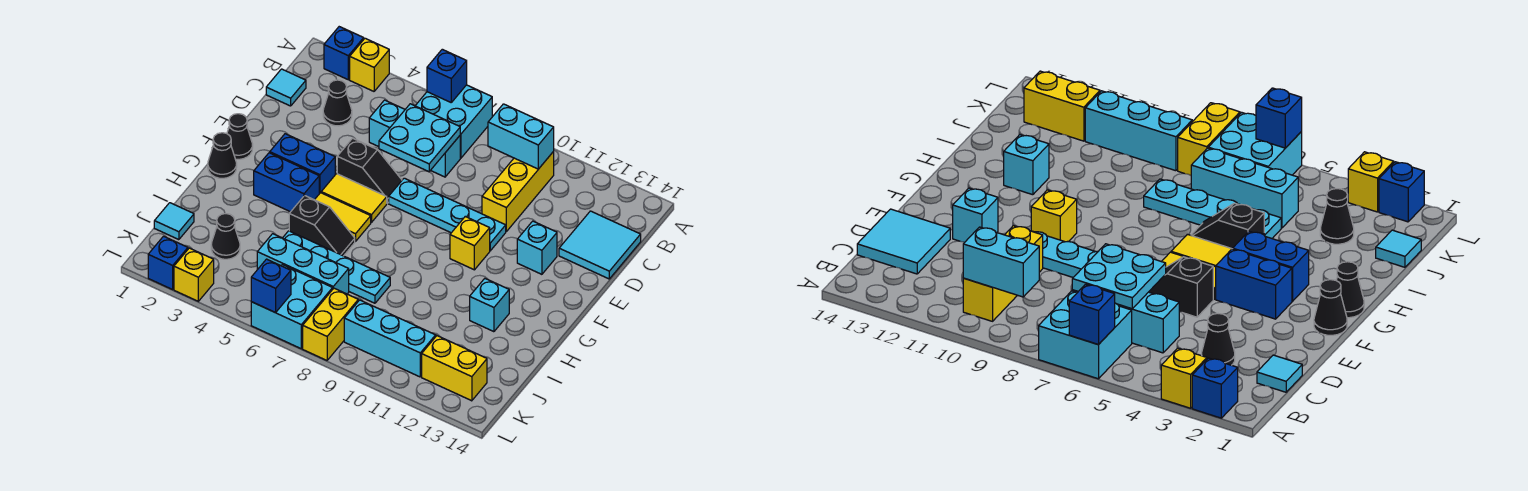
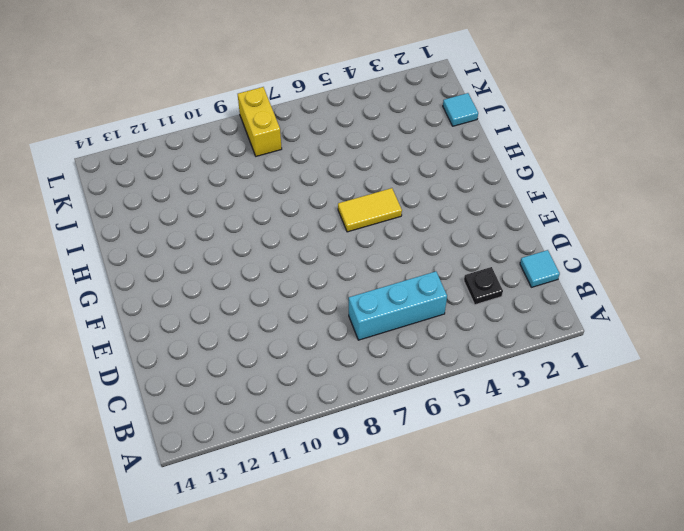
black 1x1 plate [464,267,503,305] -> black 1x1 cone [323,80,352,126]
none -> blue 1x1 brick [324,27,364,80]
none -> yellow 1x1 brick [350,38,389,91]
none -> cyan 2x2 brick [415,85,492,158]
none -> yellow 1x3 brick [482,152,554,231]

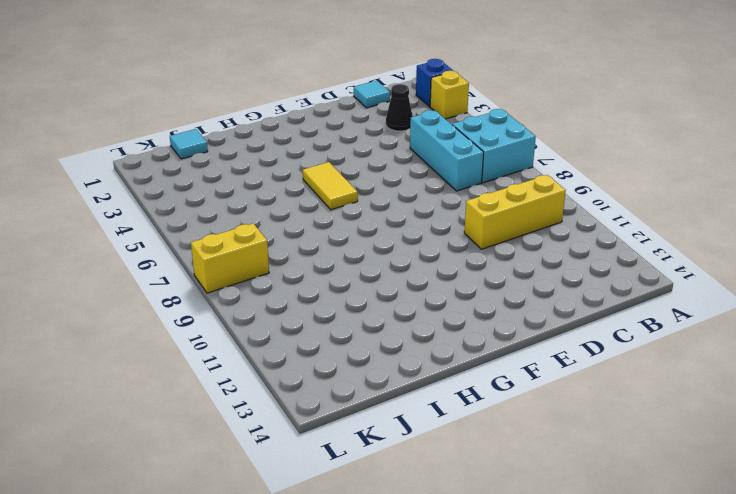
none -> cyan 2x2 tile [559,211,641,279]
none -> black 1x2 slope [337,138,402,203]
none -> cyan 1x4 plate [389,178,506,251]
none -> cyan 1x1 brick [517,221,557,274]

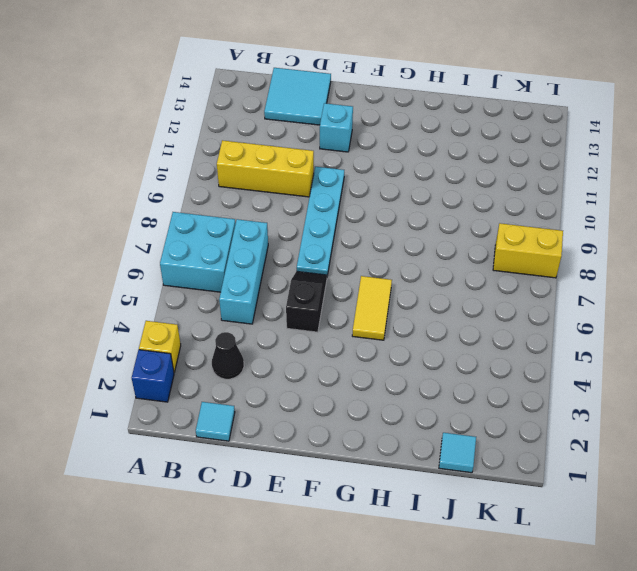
none -> black 1x1 cone [227,114,253,159]
none -> blue 1x2 brick [270,134,335,194]
none -> yellow 1x2 tile [321,174,387,222]
none -> yellow 1x1 brick [450,217,490,270]

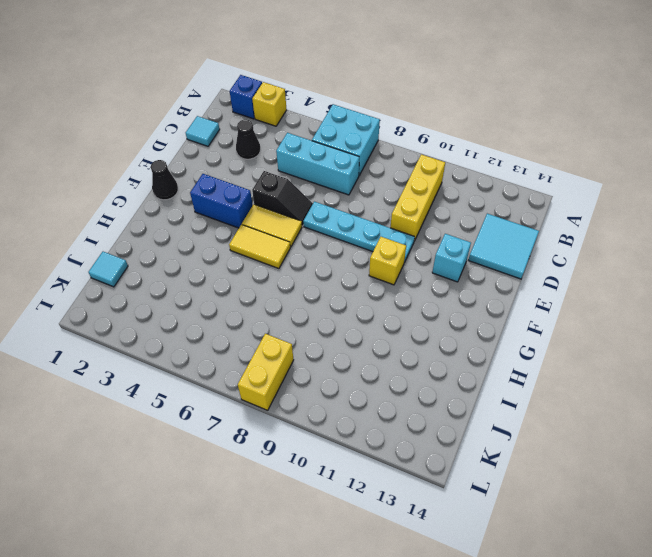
none -> black 1x1 cone [208,133,237,178]
none -> blue 1x2 brick [254,153,319,212]
none -> black 1x2 slope [289,195,355,256]
none -> cyan 1x1 brick [470,279,509,332]

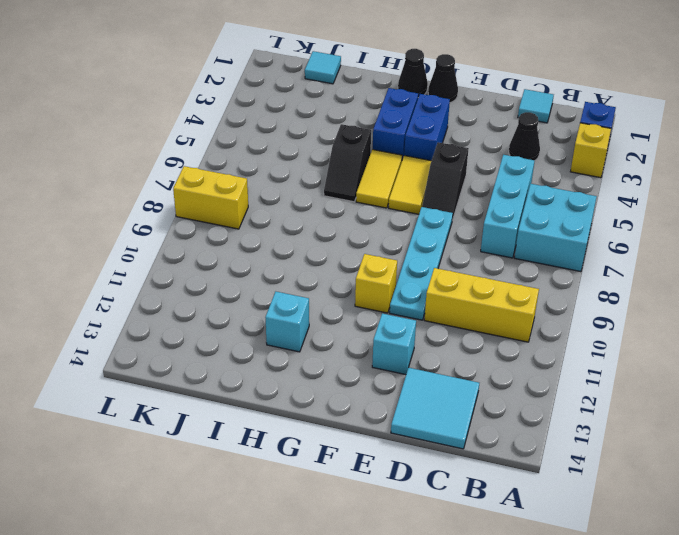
none -> cyan 1x4 plate [283,231,390,303]
none -> black 1x1 cone [211,214,240,259]
none -> cyan 1x3 brick [257,234,349,294]
none -> cyan 2x2 brick [251,265,333,349]

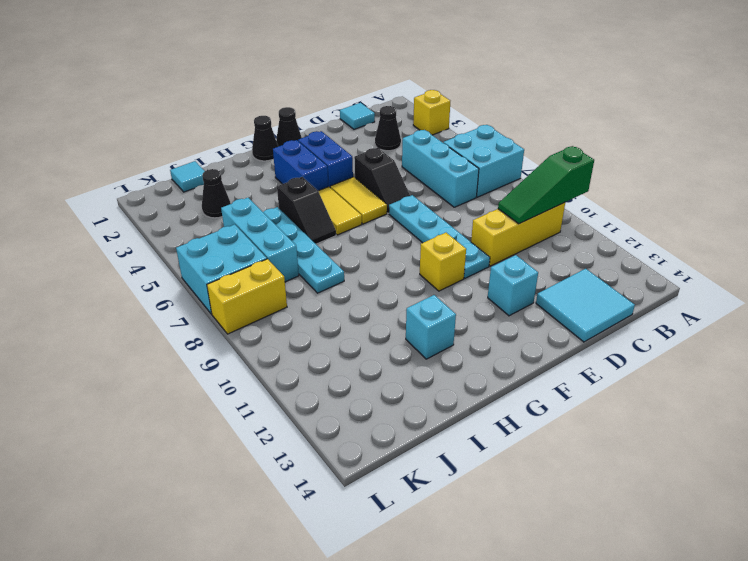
green 1x3 slope [498,146,594,224] -> cyan 1x2 brick [488,104,554,169]
none -> blue 1x1 brick [324,27,364,80]
none -> cyan 1x3 brick [344,300,436,377]
none -> yellow 1x2 brick [422,336,487,401]
none -> blue 1x1 brick [148,236,188,289]

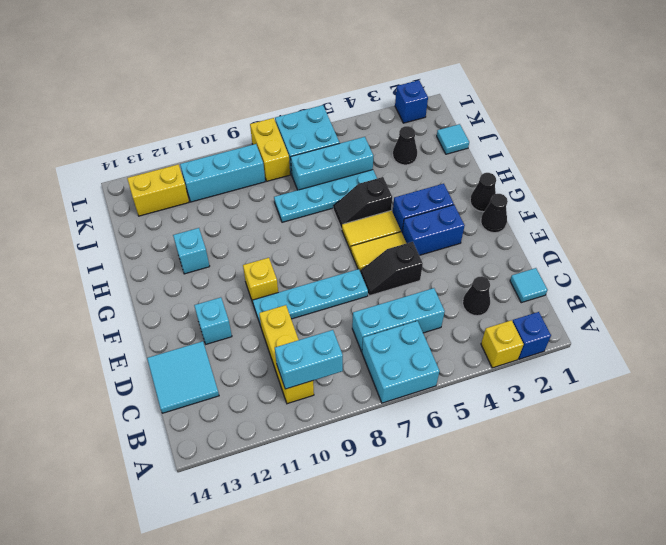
none -> yellow 1x1 brick [174,248,214,301]
none -> blue 1x1 brick [427,49,467,102]
none -> cyan 2x2 plate [379,104,460,172]
none -> blue 1x1 brick [251,259,291,313]

